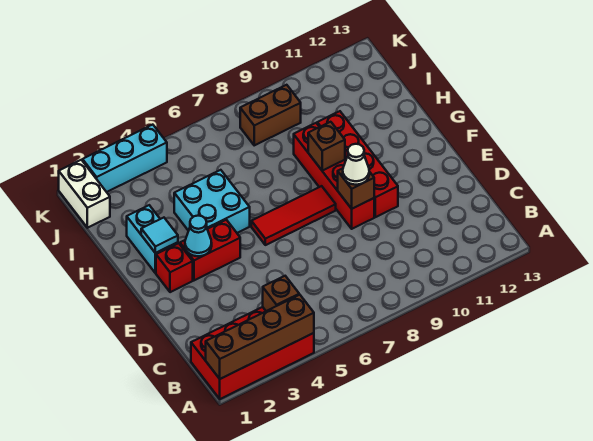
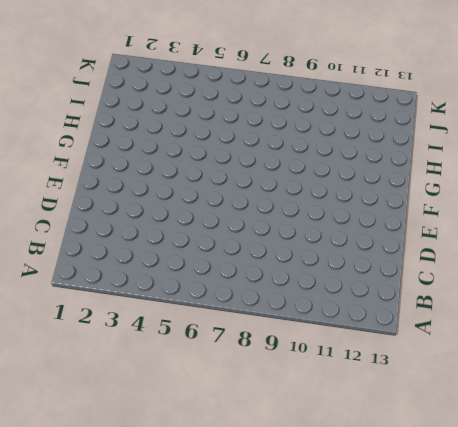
none -> red 2x4 brick [191,307,314,399]
none -> red 1x4 brick [294,123,374,229]
none -> red 1x4 brick [317,111,398,217]

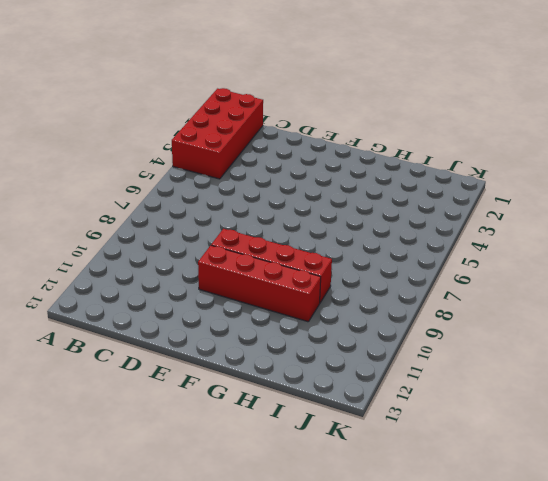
none -> red 1x1 brick [156,243,193,292]
none -> red 1x2 brick [180,220,240,280]
none -> red 1x3 tile [251,186,336,245]

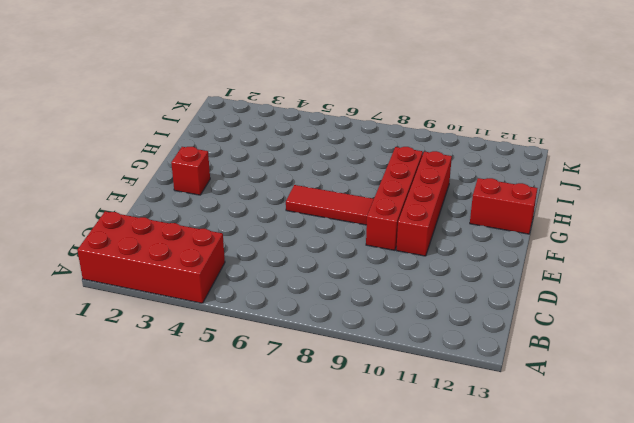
red 1x2 brick [470,178,537,234] -> red 1x2 brick moved to [180,220,240,280]
none -> cyan 1x2 brick [127,205,178,273]
none -> cyan 2x2 brick [174,170,250,233]
none -> white 1x2 brick [59,160,110,228]

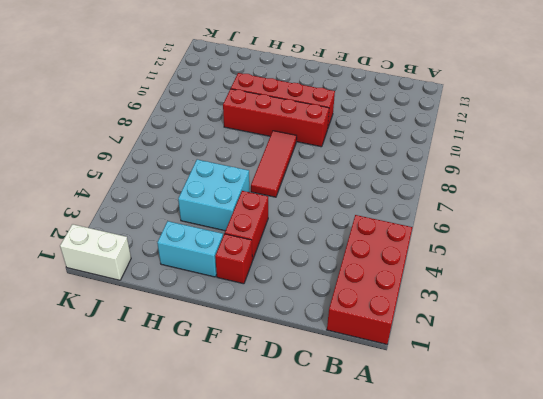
none -> brown 1x2 brick [240,85,301,145]
none -> cyan 1x3 brick [83,125,167,192]
none -> brown 1x4 brick [206,295,314,379]

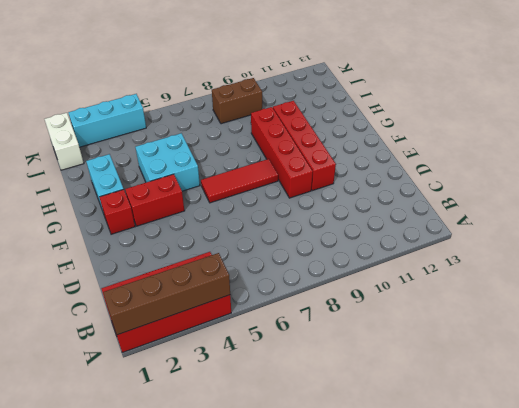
none -> brown 1x1 brick [263,276,299,311]
none -> brown 1x1 brick [338,168,374,209]
none -> cyan 1x1 cone [185,216,212,256]

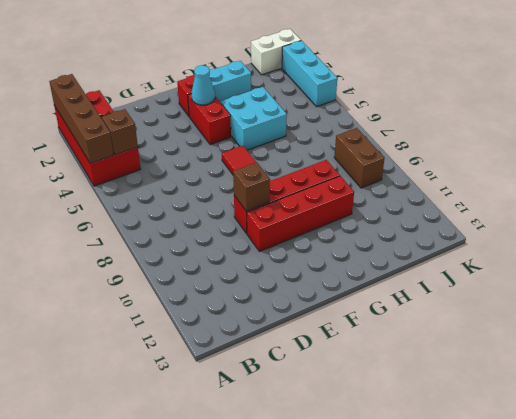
none -> cyan 1x1 tile [141,218,178,253]
none -> brown 1x1 brick [308,122,345,171]
none -> white 1x1 cone [343,144,369,185]

